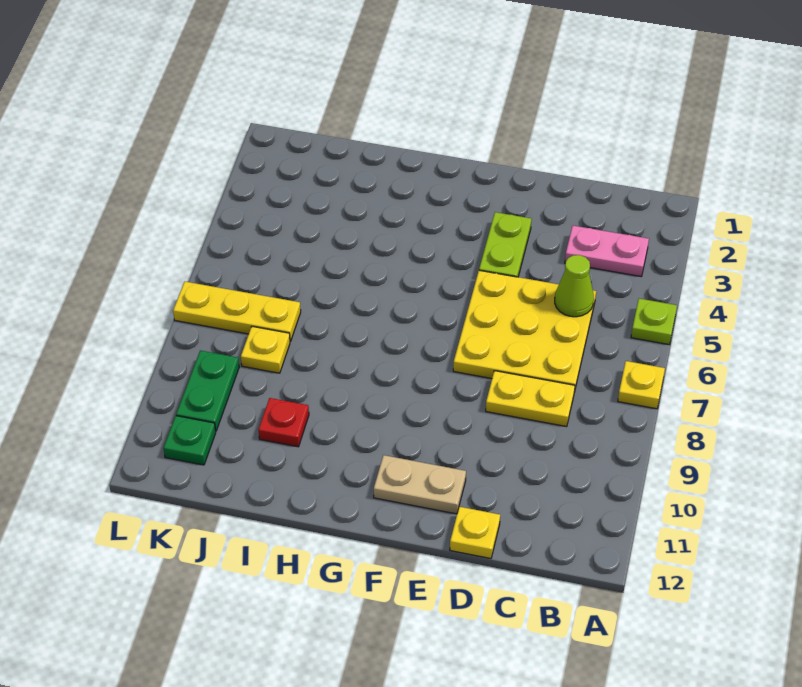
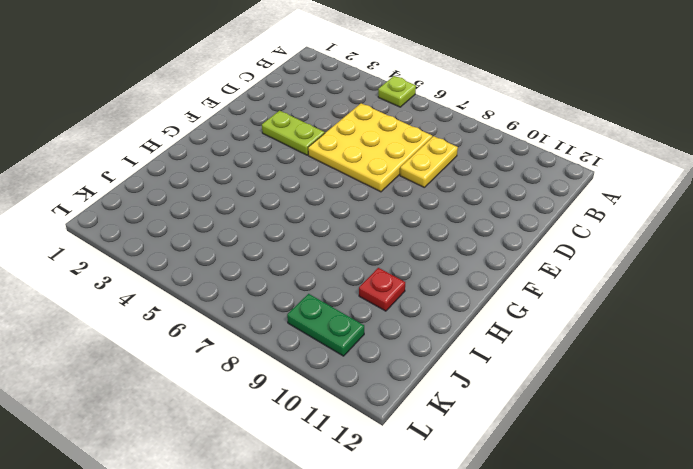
none -> yellow 1x1 plate [618,361,665,409]
none -> pink 1x2 plate [565,226,649,277]
none -> yellow 1x1 plate [450,507,500,559]

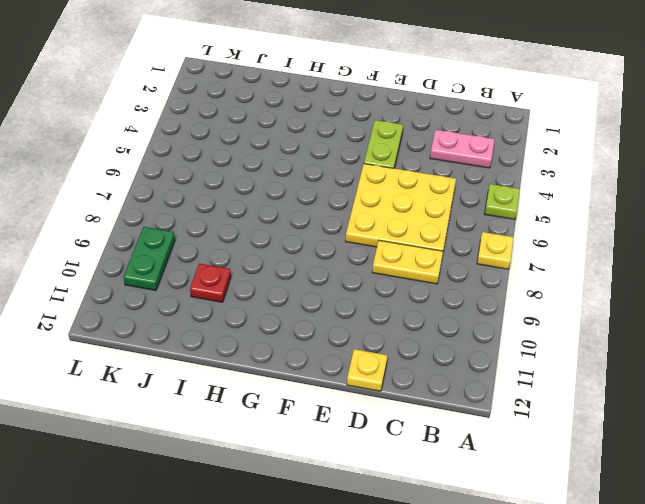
none -> tan 1x2 plate [374,455,466,514]
none -> yellow 1x3 plate [173,282,301,342]
none -> yellow 1x1 plate [241,326,290,373]

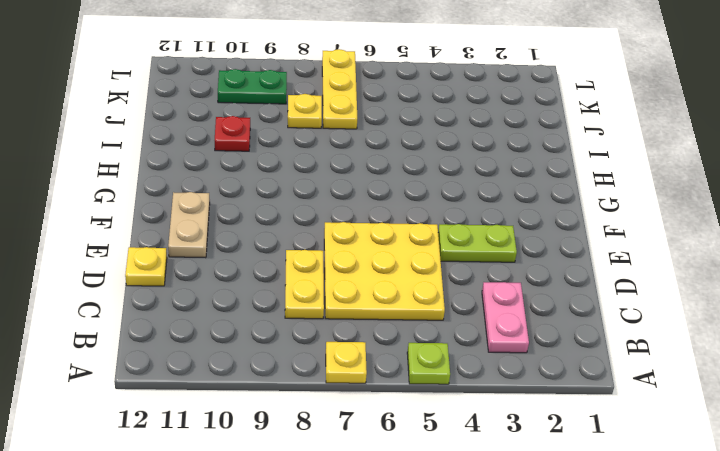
none -> green 1x1 plate [164,416,216,465]
none -> lime 1x1 cone [555,255,594,317]

